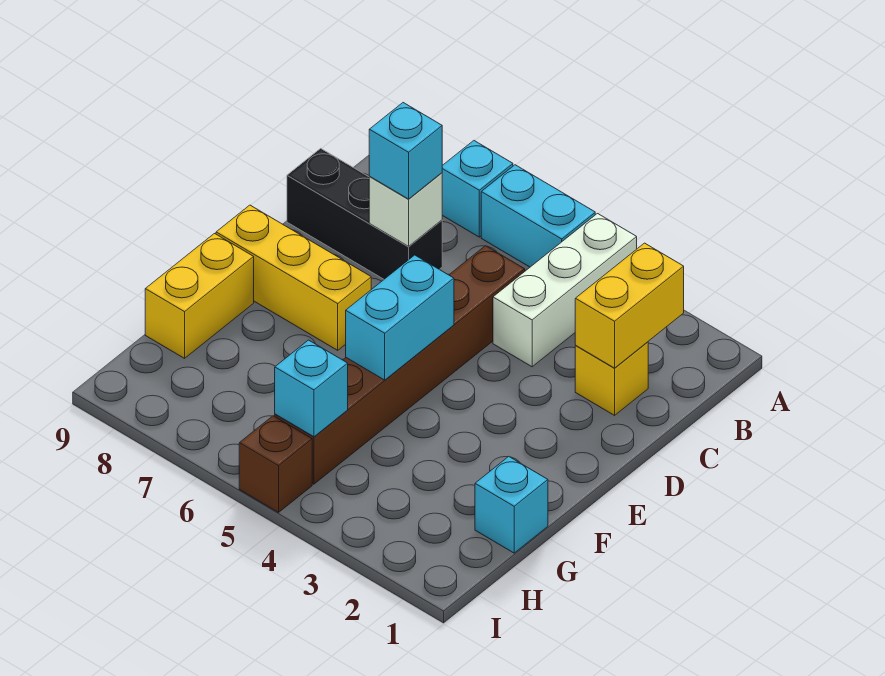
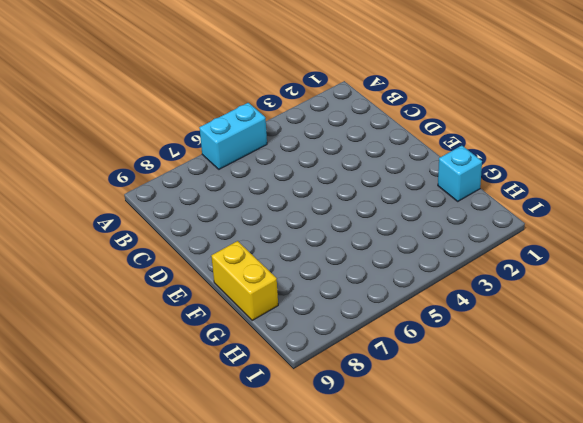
none -> white 1x3 brick [493,214,637,367]
none -> cyan 1x1 brick [442,141,513,237]
none -> yellow 1x1 brick [575,342,648,415]

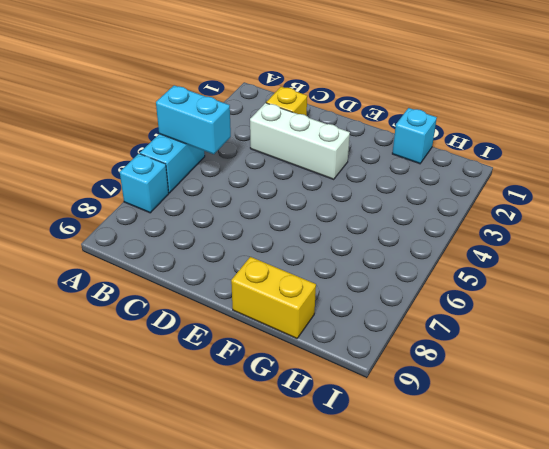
cyan 1x2 brick [156,85,231,154] -> cyan 1x2 brick moved to [346,255,454,380]
white 1x3 brick [250,103,350,179] -> white 1x3 brick moved to [493,214,637,367]
none -> brown 1x6 brick [275,246,525,484]
none -> black 1x3 brick [287,148,442,279]
none -> yellow 1x3 brick [216,205,371,350]

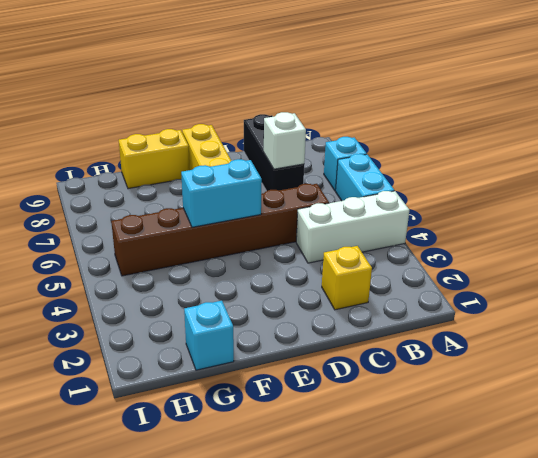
none -> brown 1x1 brick [239,416,312,512]
none -> yellow 1x2 brick [575,243,684,368]
none -> cyan 1x1 brick [275,340,348,437]

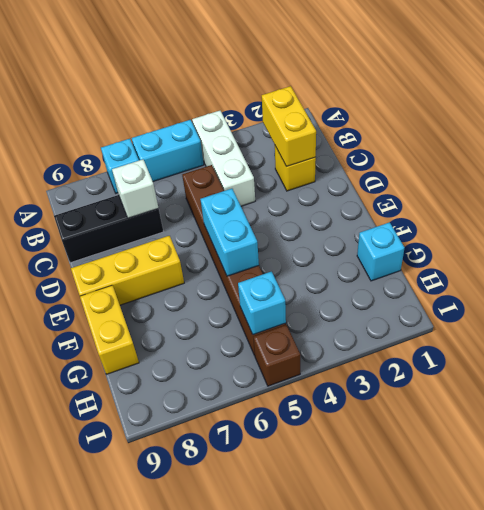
none -> cyan 1x1 brick [369,103,442,199]

